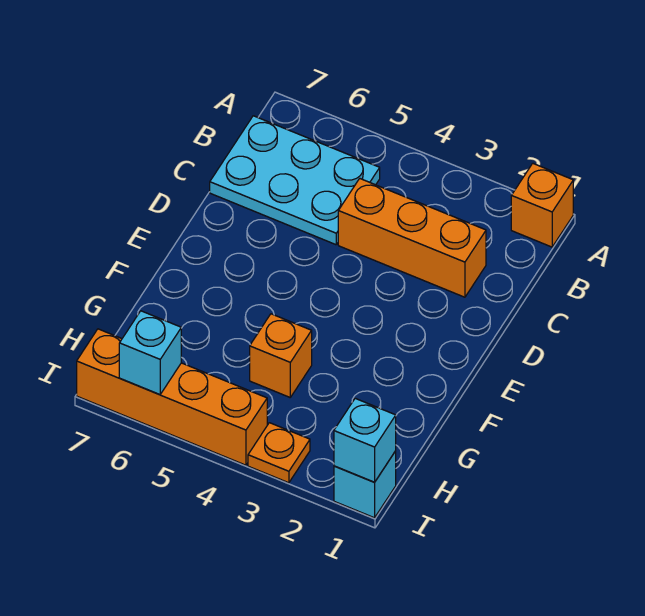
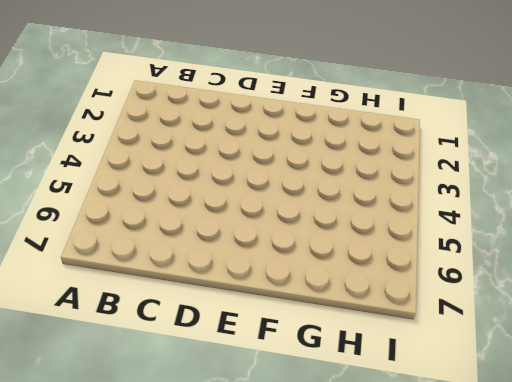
none -> orange 1x1 brick [511,163,573,247]
none -> cyan 2x3 plate [210,116,380,245]

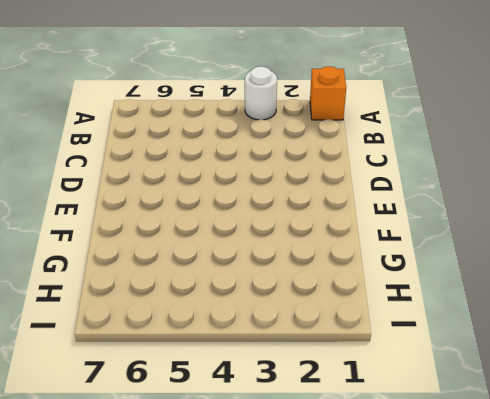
white 1x1 round brick [245,66,277,120] -> none
none -> cyan 2x3 plate [210,116,380,245]
none -> orange 1x3 brick [338,179,486,297]

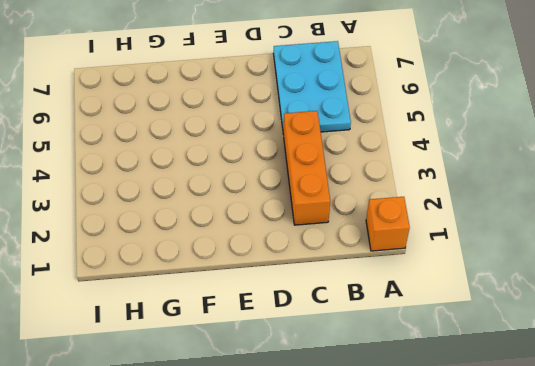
none -> orange 1x1 brick [250,314,312,397]
none -> cyan 1x1 brick [334,451,396,518]

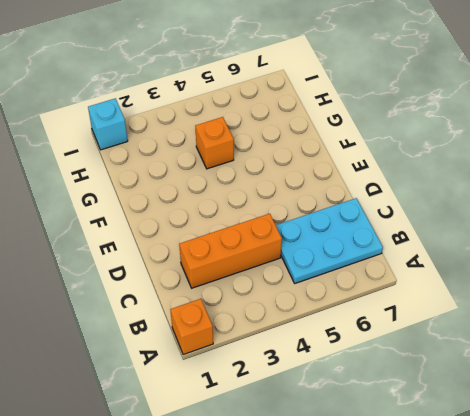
none -> orange 1x1 plate [248,423,310,483]
none -> orange 1x4 brick [77,329,267,465]

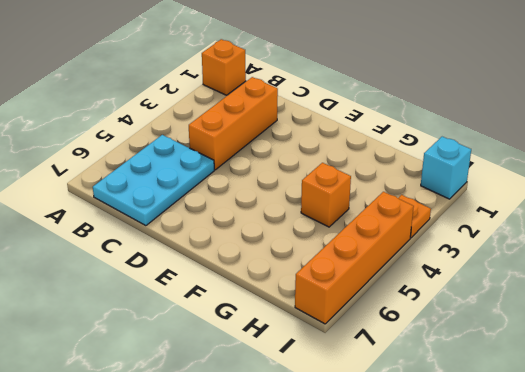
none -> cyan 1x1 brick [334,398,396,482]
none -> cyan 1x1 brick [119,311,181,395]

